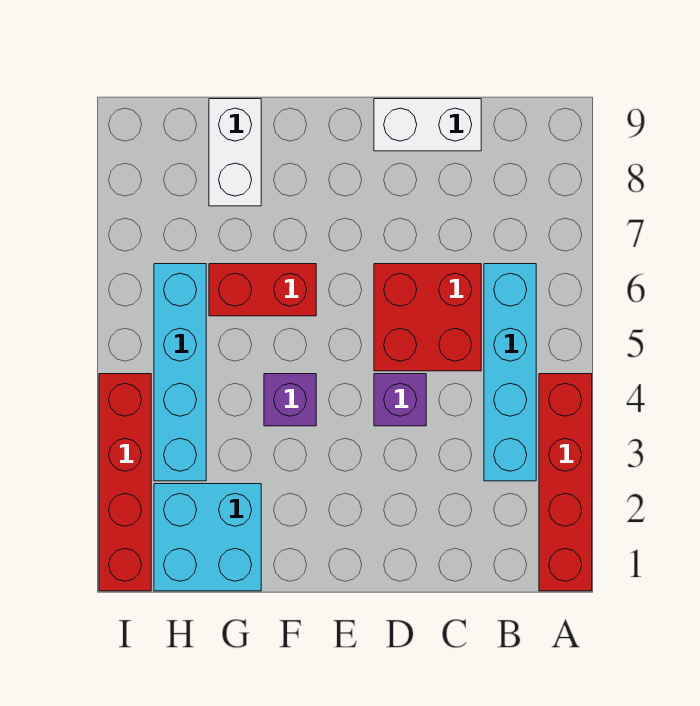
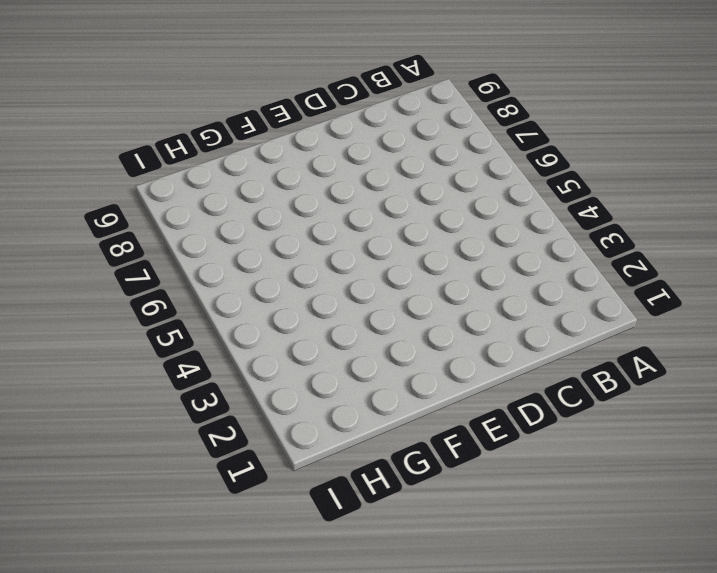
none -> red 1x4 brick [539,374,592,591]
none -> cyan 1x4 brick [484,264,536,481]

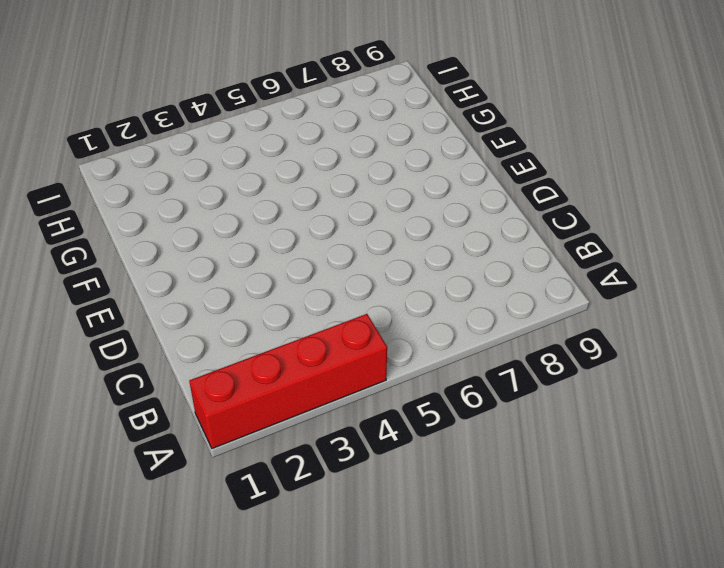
none -> cyan 1x4 brick [484,264,536,481]
none -> red 2x2 brick [374,264,481,371]

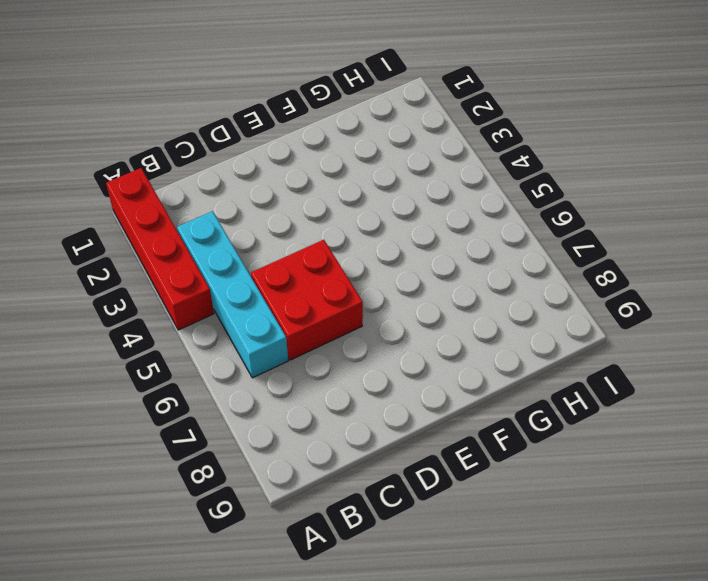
none -> white 1x2 brick [374,99,481,151]
none -> purple 1x1 brick [374,374,426,426]

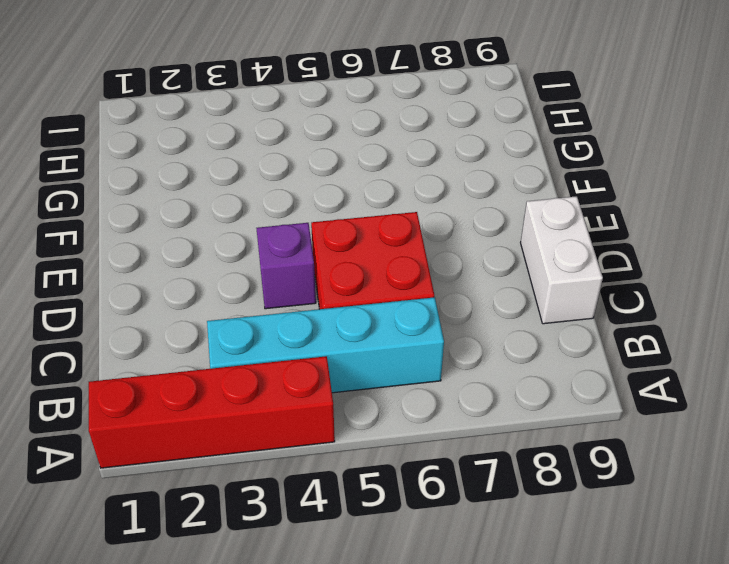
none -> purple 1x1 brick [264,374,316,426]
none -> red 1x2 brick [209,264,316,316]

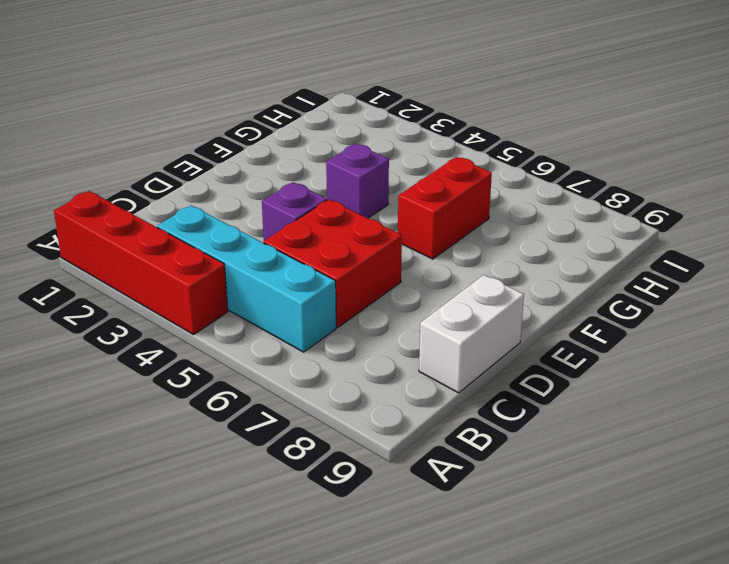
none -> cyan 2x2 brick [154,484,261,591]
none -> white 1x2 brick [209,99,261,206]

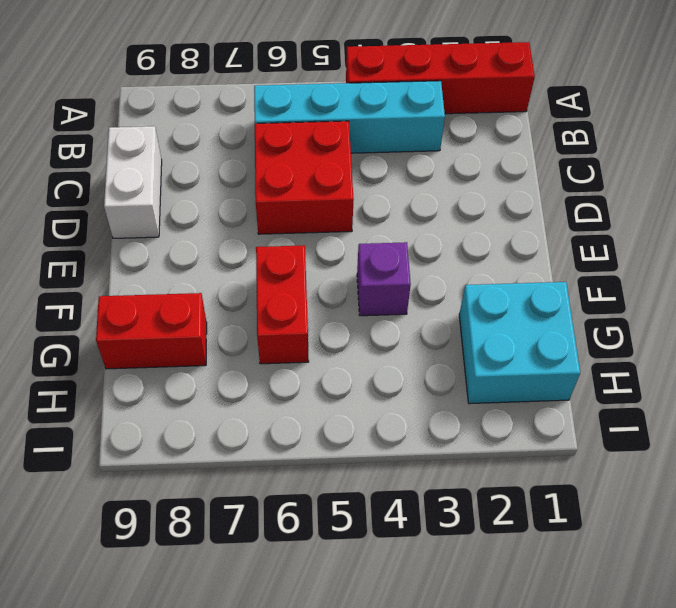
red 1x2 brick [96,293,207,369] -> white 1x2 brick [209,99,261,206]
none -> purple 1x1 brick [374,374,426,426]
none -> cyan 1x4 brick [154,264,206,481]

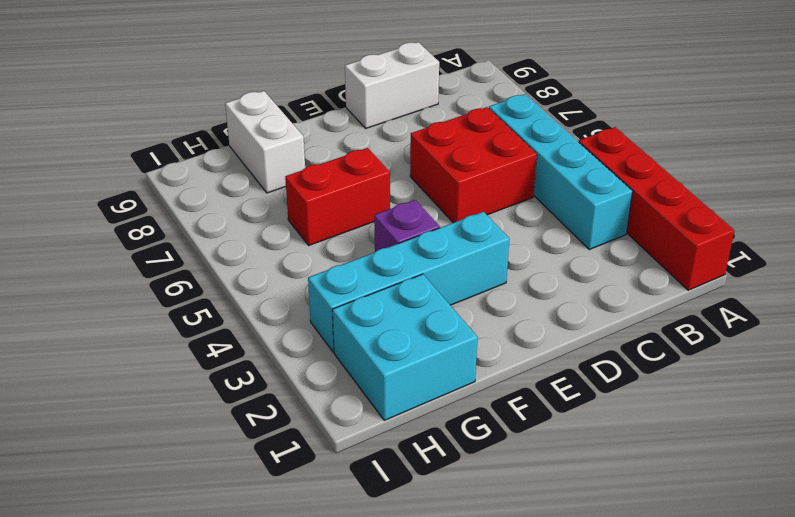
cyan 1x4 brick [308,212,509,352] -> cyan 1x4 brick turned to [154,264,206,481]
none -> purple 1x1 brick [374,374,426,426]
none -> red 1x4 brick [99,374,151,591]

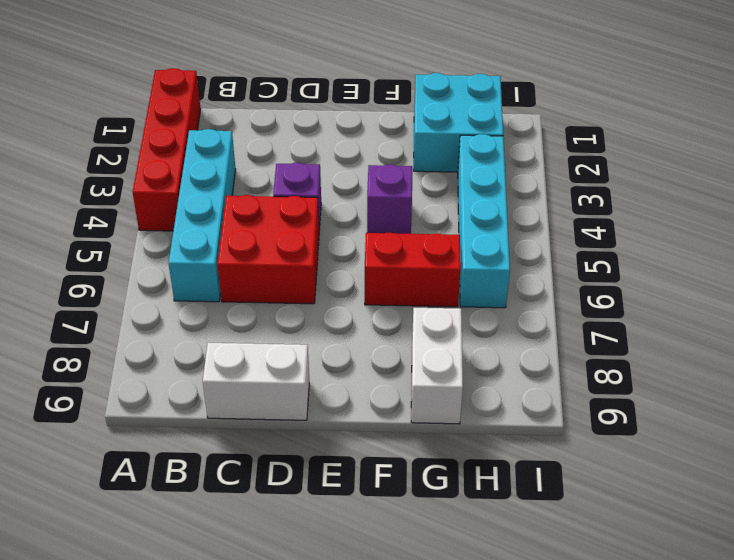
none -> red 1x4 brick [99,374,151,591]

